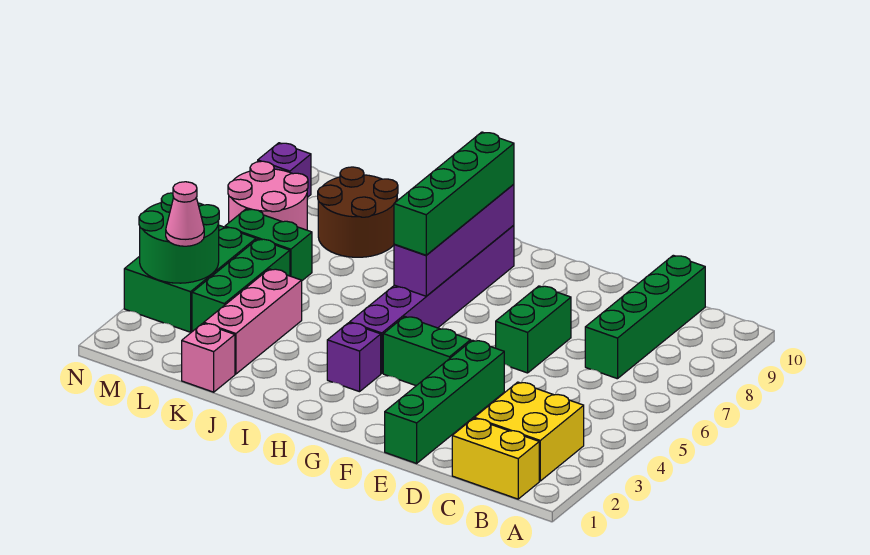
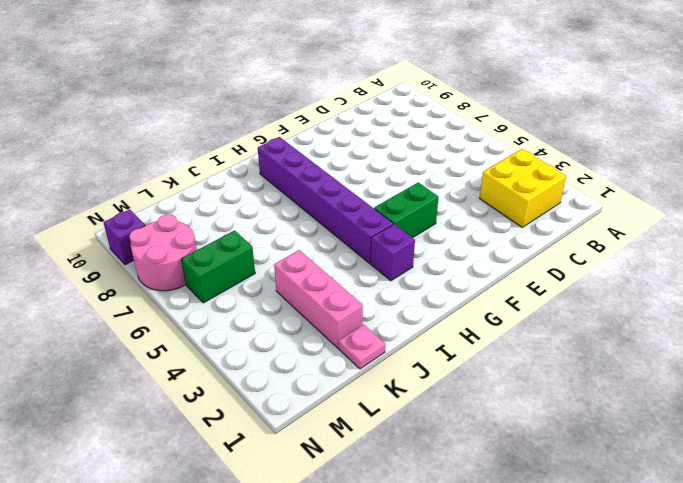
pink 1x1 plate [338,325,385,369] -> pink 1x1 brick [182,323,235,392]
none -> yellow 1x2 brick [452,418,539,499]
none -> green 1x4 brick [585,255,705,379]
none -> green 1x4 brick [385,340,504,463]

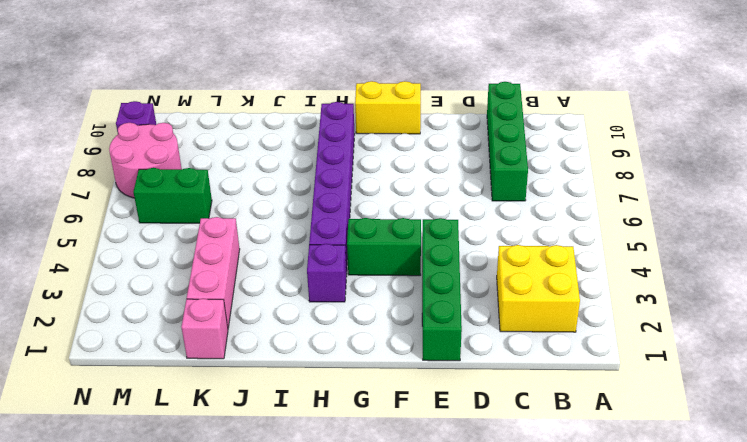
yellow 1x2 brick [355,81,421,134] -> yellow 1x2 brick moved to [452,418,539,499]
none -> green 1x2 brick [496,286,571,373]
none -> brown 2x2 round brick [318,167,398,257]
none -> green 1x3 brick [192,239,290,332]

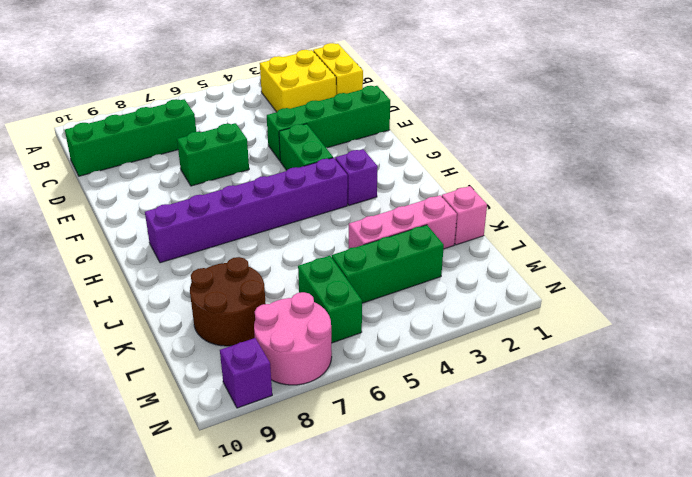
none -> green 2x3 brick [124,225,256,332]
none -> purple 1x4 brick [394,184,514,296]
none -> green 2x2 round brick [139,193,219,283]

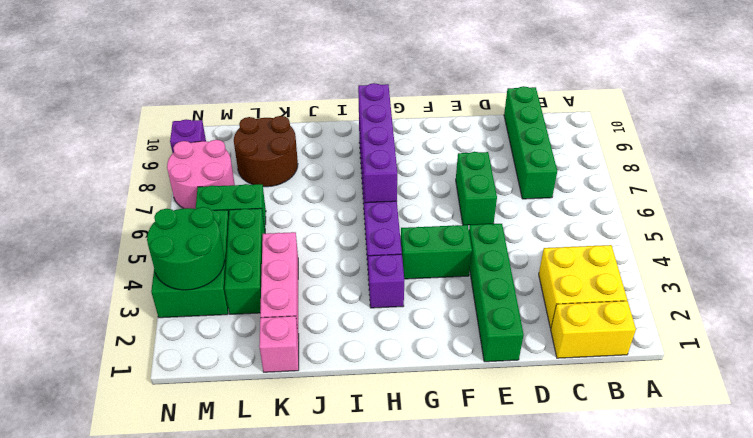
none -> green 1x4 brick [394,132,514,255]
none -> pink 1x1 cone [166,182,204,246]

